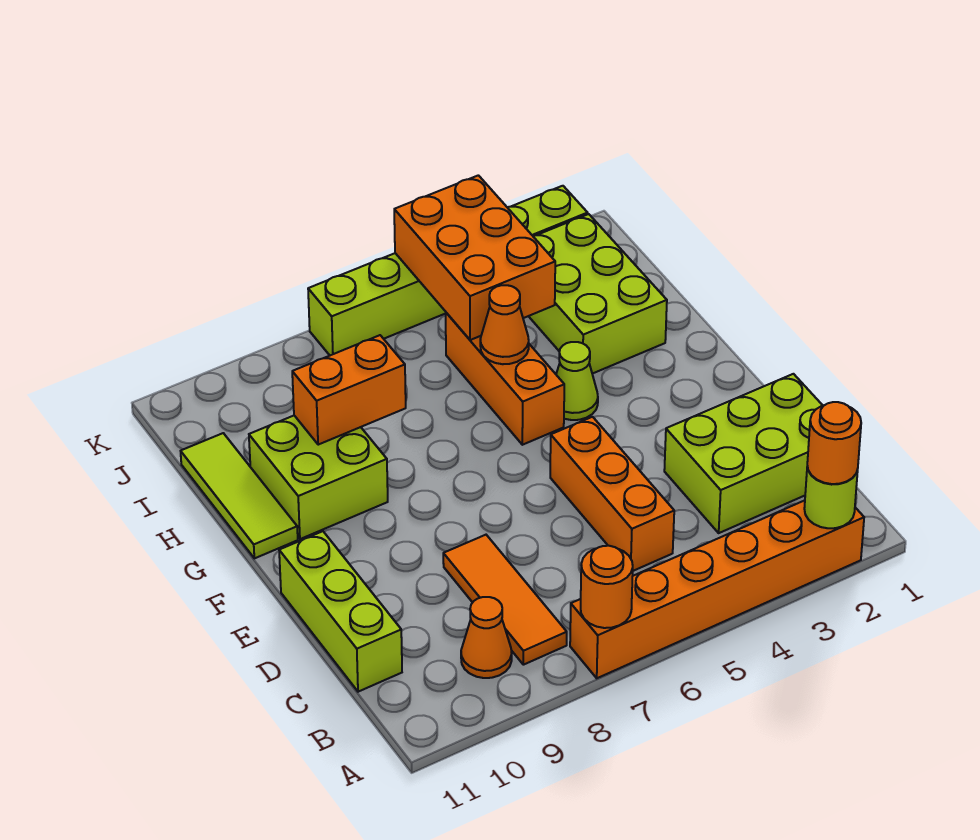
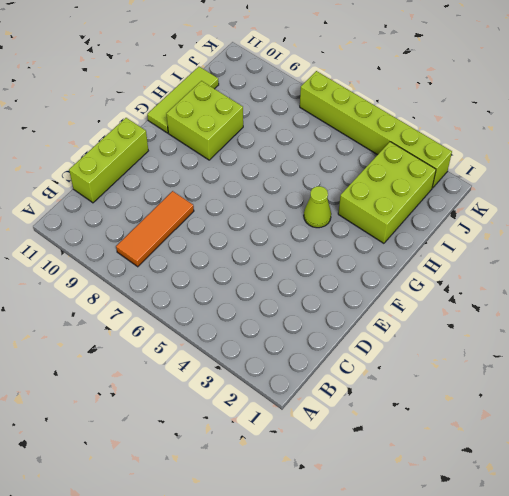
none -> orange 1x6 brick [570,500,864,678]
none -> orange 1x1 cone [461,597,512,678]
none -> lime 2x3 brick [664,374,823,533]

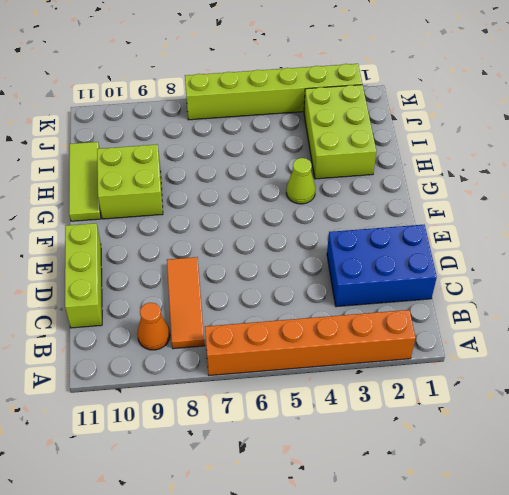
blue 2x3 brick [327,225,437,307] -> lime 2x3 brick [664,374,823,533]
none -> orange 1x3 brick [550,417,674,571]
none -> orange 1x3 brick [446,313,564,445]
none -> lime 1x1 round brick [804,467,858,528]

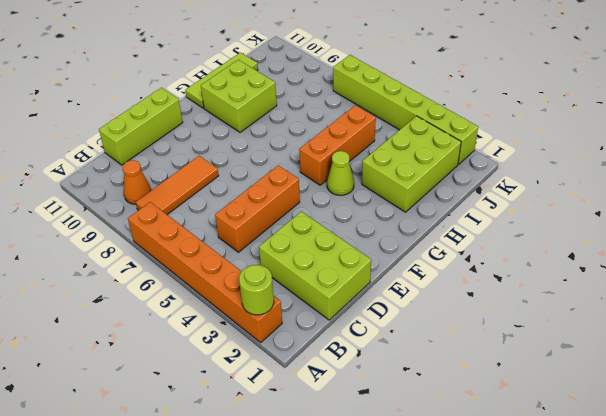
none -> orange 1x1 round brick [581,546,633,628]
none -> orange 1x1 cone [480,285,529,364]
none -> orange 1x2 brick [292,335,406,445]

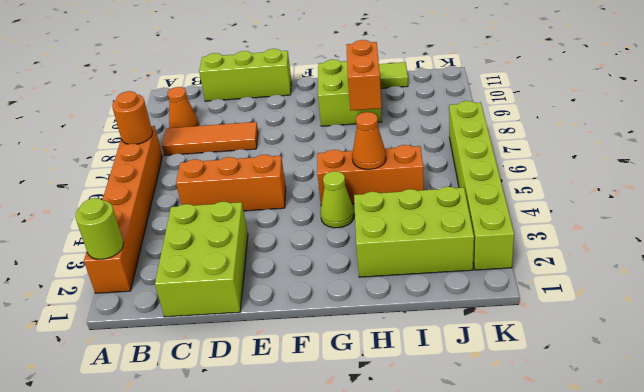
none -> orange 2x3 brick [394,175,555,340]
none -> orange 1x1 round brick [807,402,861,484]

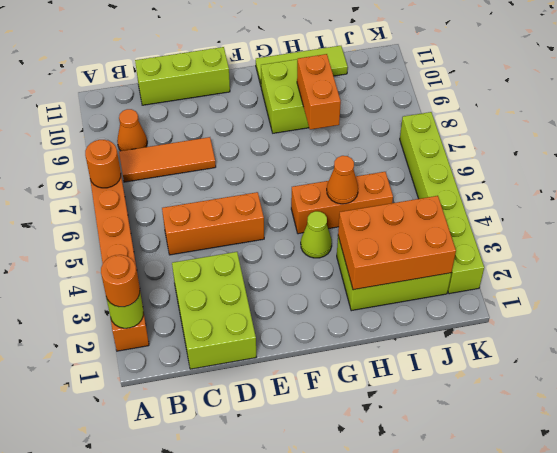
orange 2x3 brick [338,196,456,290] -> orange 2x3 brick moved to [394,175,555,340]

